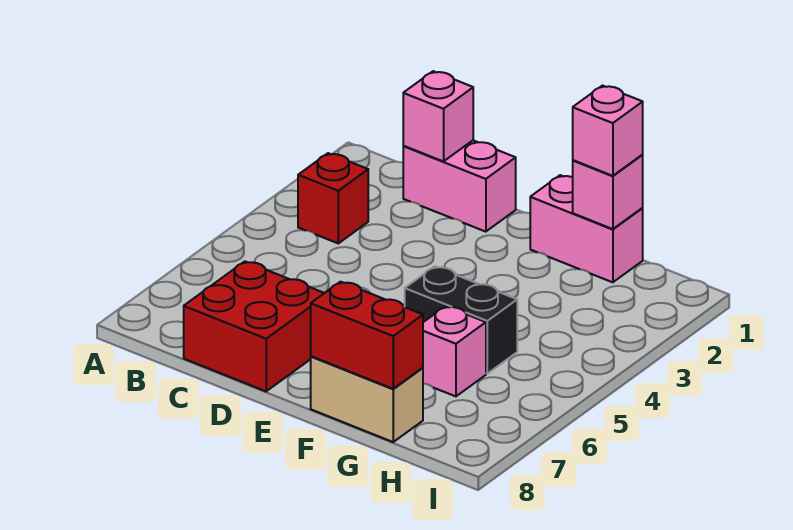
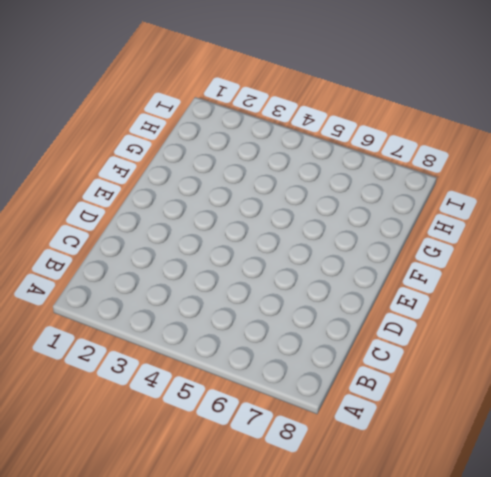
none -> red 1x1 brick [298,153,368,243]
none -> pink 1x2 brick [403,140,516,232]

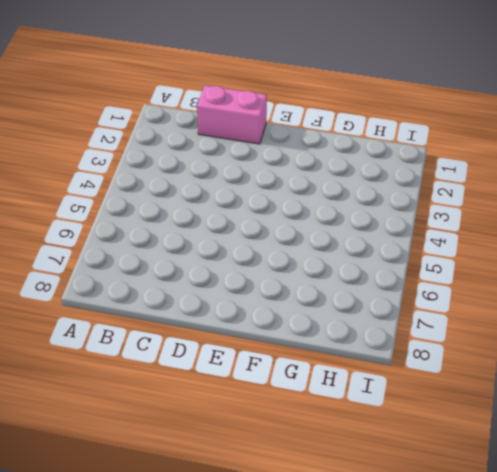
none -> red 1x1 brick [298,153,368,243]
none -> red 2x2 brick [184,262,324,391]

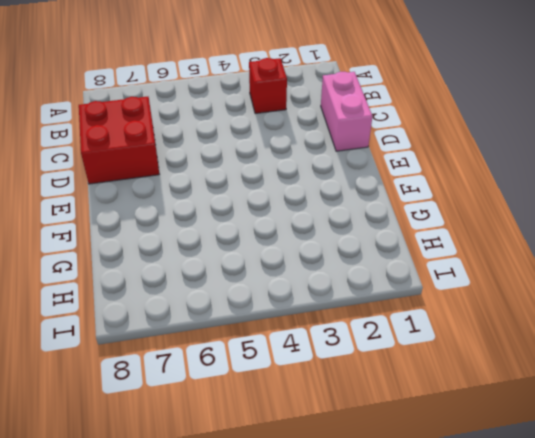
none -> pink 1x2 brick [530,175,643,282]
none -> black 1x2 brick [405,266,517,373]

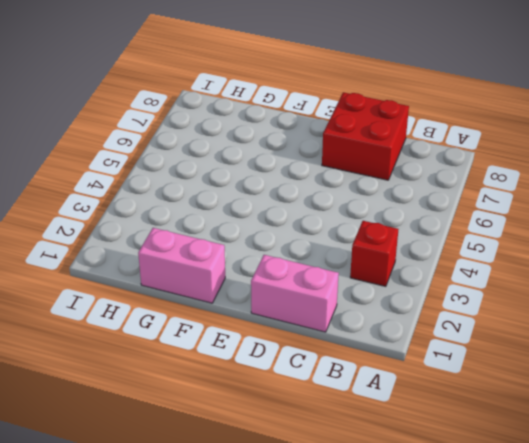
none -> black 1x2 brick [405,266,517,373]
none -> tan 1x2 brick [311,356,423,442]

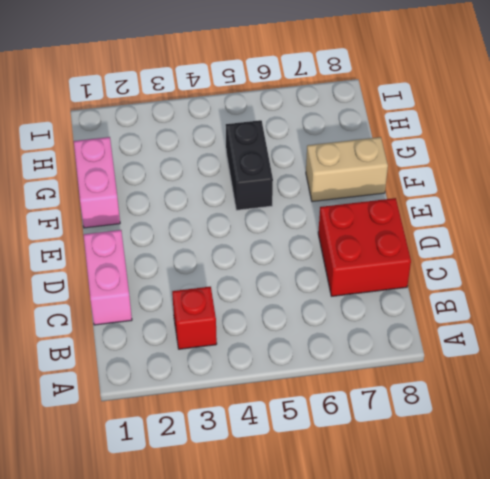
tan 1x2 brick [306,137,388,202] -> tan 1x2 brick turned to [311,356,423,442]
none -> pink 1x1 brick [423,306,486,396]
none -> pink 1x1 brick [403,71,473,161]

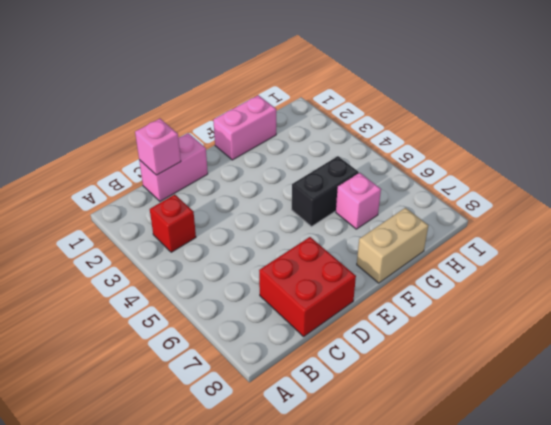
none -> red 1x2 brick [311,282,423,389]
none -> pink 1x1 brick [573,155,643,229]

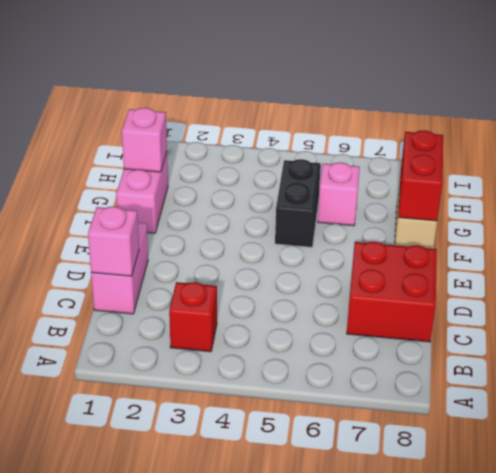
none -> pink 1x1 brick [573,86,643,176]

